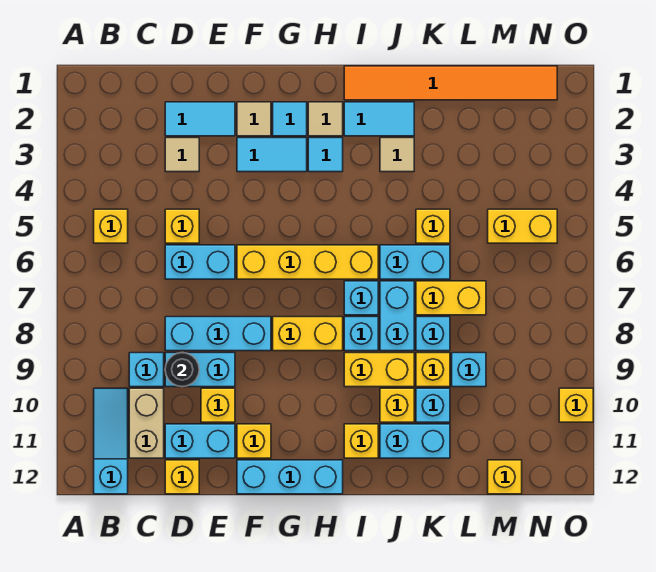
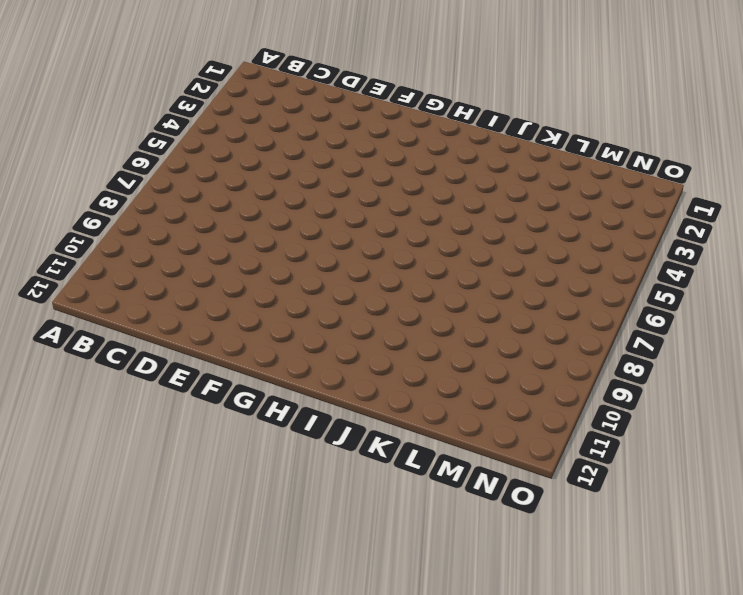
none -> yellow 1x1 brick [94,209,128,243]
none -> cyan 1x3 slope [94,388,128,494]
none -> cyan 1x1 brick [129,353,164,387]
none -> tan 1x2 brick [129,388,164,458]

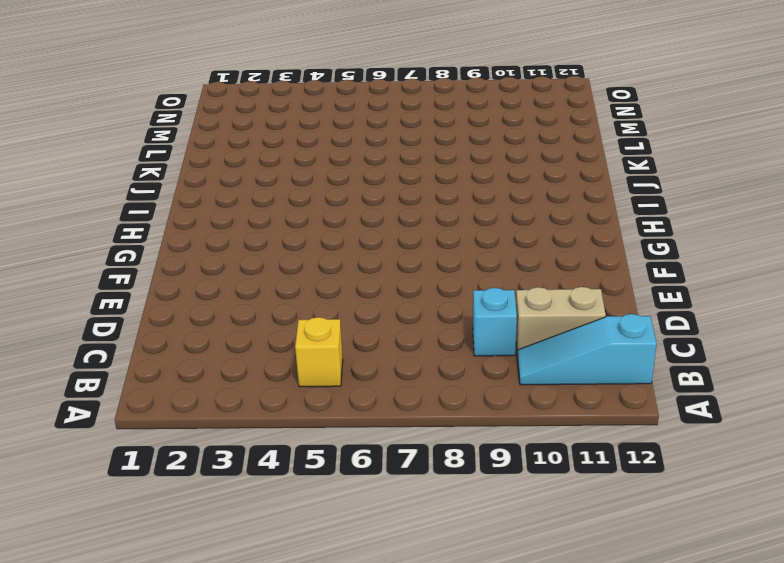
none -> cyan 1x2 tile [165,102,235,136]
none -> tan 1x1 tile [165,138,199,172]
none -> yellow 1x1 brick [165,209,199,243]
none -> cyan 1x2 brick [165,245,235,279]

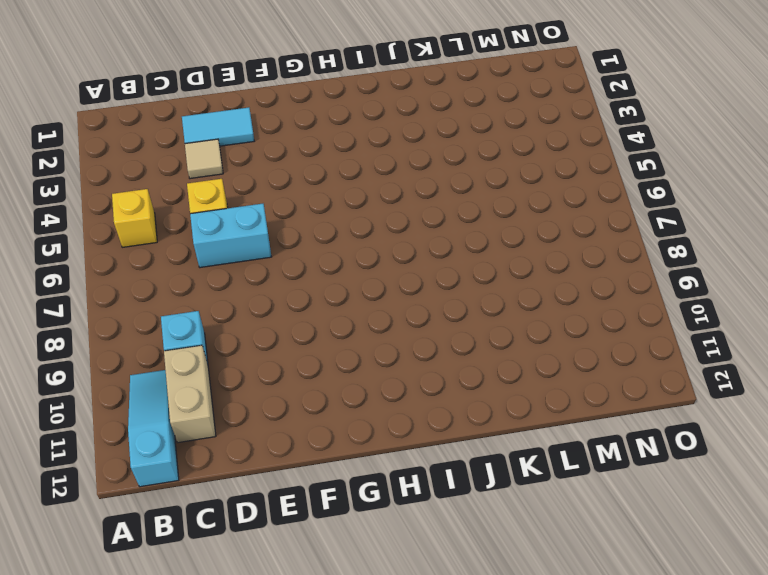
none -> cyan 1x3 brick [165,317,271,351]
none -> cyan 1x2 brick [165,353,235,387]
none -> cyan 1x2 brick [165,424,235,458]
none -> yellow 1x1 brick [165,460,199,494]

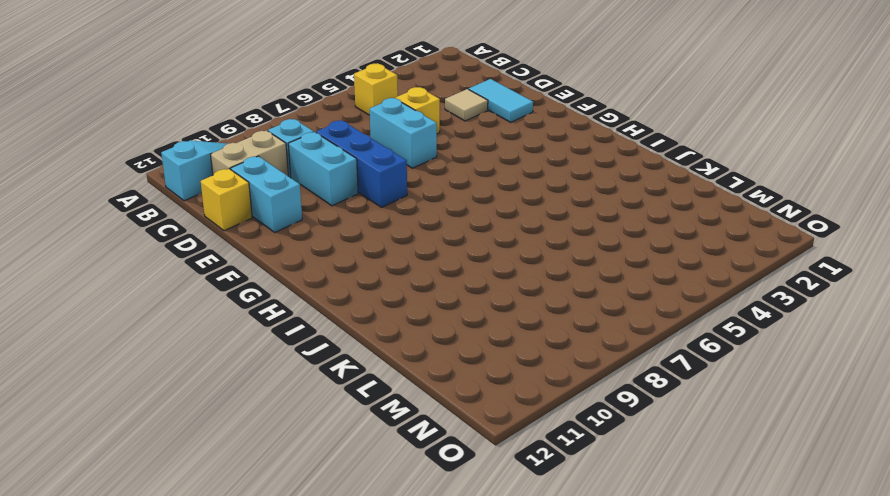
blue 1x3 brick [316,121,407,207] -> cyan 1x3 brick [165,317,271,351]
none -> yellow 1x1 brick [201,388,235,422]
none -> tan 1x1 tile [237,102,271,136]
none -> cyan 1x2 tile [237,138,307,172]
none -> yellow 1x4 brick [237,245,378,279]

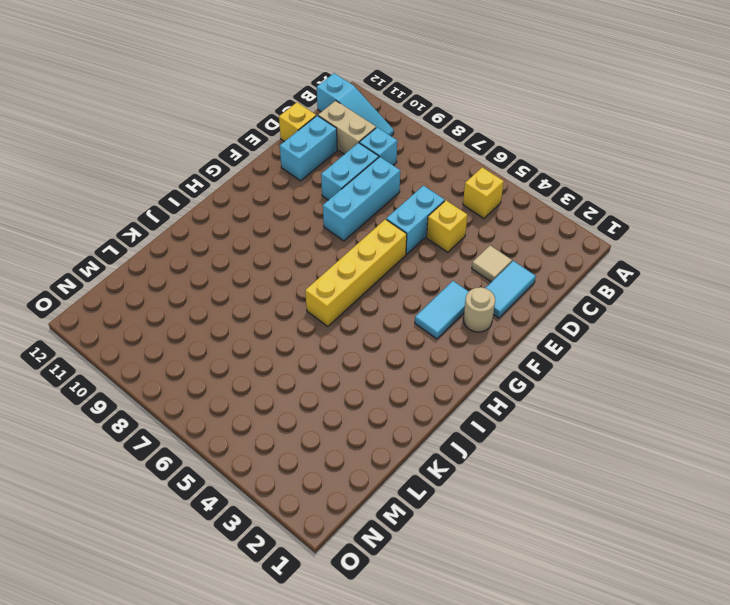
tan 1x1 round brick [463,287,495,332] -> tan 1x1 tile [237,102,271,136]
none -> yellow 1x1 brick [201,388,235,422]
none -> yellow 1x1 brick [237,424,271,458]
none -> cyan 1x3 brick [237,460,343,494]
none -> cyan 1x1 tile [273,102,307,136]

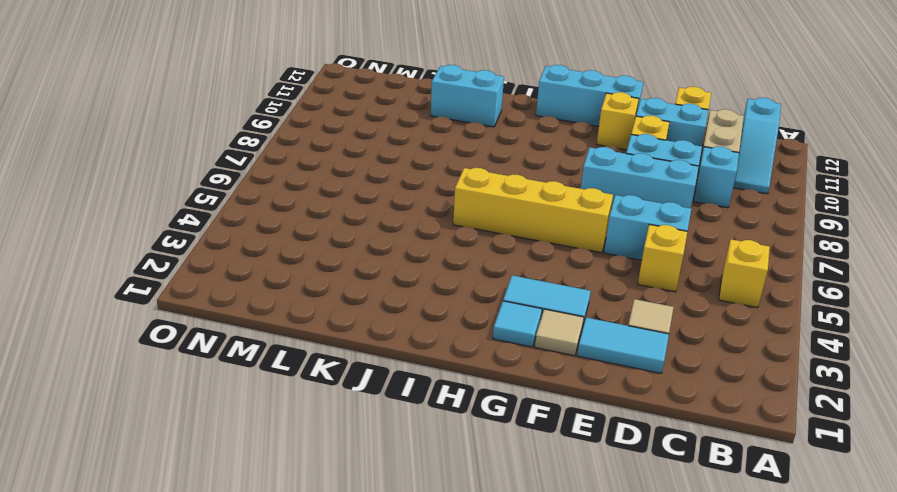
none -> yellow 1x2 brick [273,317,343,351]
none -> tan 1x1 tile [308,102,343,136]
none -> cyan 1x1 tile [308,138,343,172]
none -> orange 1x6 tile [344,66,557,100]

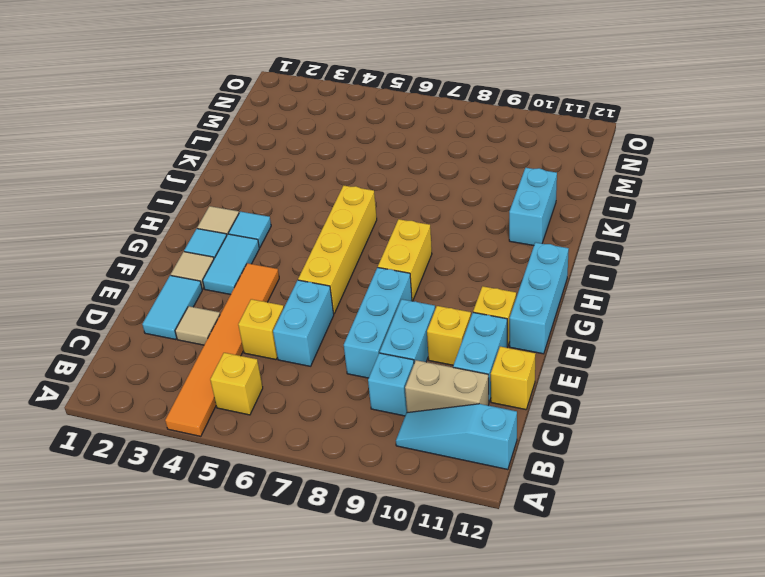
orange 1x6 tile [165,263,279,436] -> orange 1x6 tile moved to [344,66,557,100]
none -> cyan 1x2 tile [344,102,414,136]
none -> cyan 1x1 brick [344,281,378,315]
none -> cyan 1x1 brick [344,317,378,351]
none -> yellow 1x2 brick [344,353,414,387]

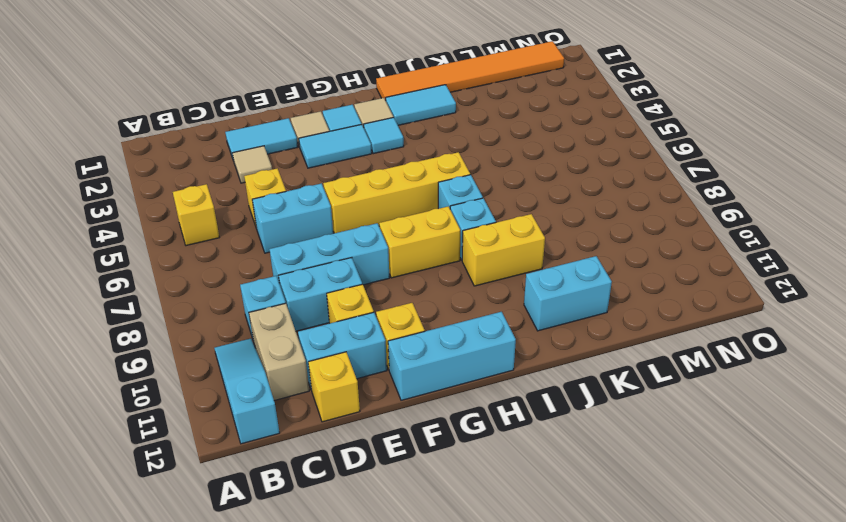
none -> yellow 1x1 brick [344,424,378,458]
none -> tan 1x1 tile [380,138,414,172]
none -> cyan 1x2 brick [380,245,450,279]
none -> cyan 1x2 brick [380,281,414,351]

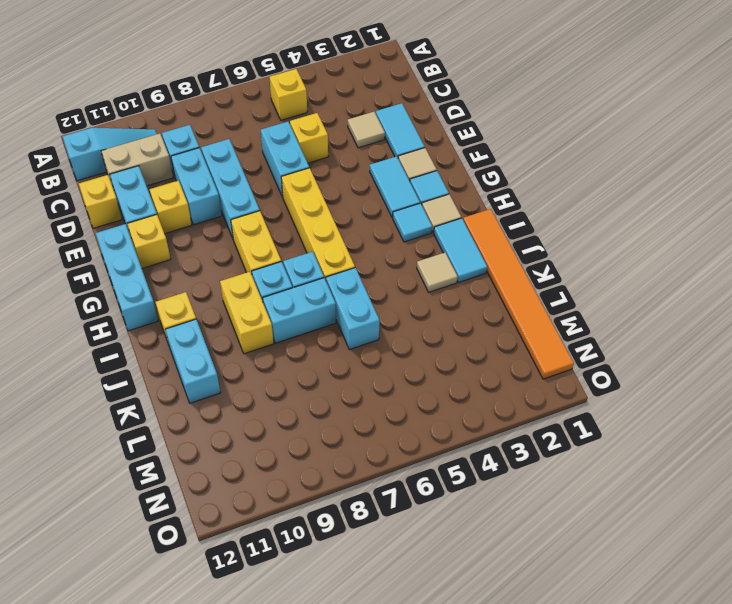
none -> yellow 1x1 brick [380,388,414,422]
none -> yellow 1x1 brick [416,209,450,243]
none -> yellow 1x2 brick [416,281,486,315]
none -> cyan 1x1 brick [416,317,450,351]

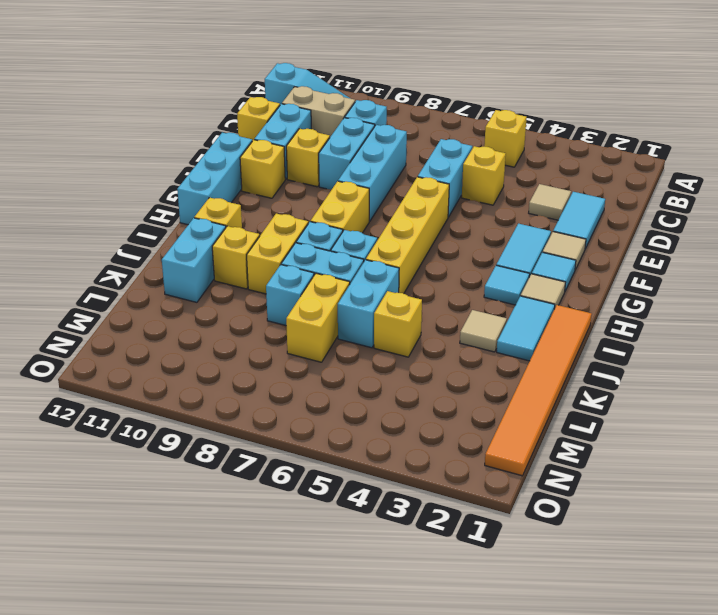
none -> yellow 1x1 brick [416,353,450,387]
none -> cyan 1x1 brick [416,388,450,422]
none -> cyan 1x1 brick [452,353,486,387]
none -> yellow 1x2 brick [488,209,557,243]

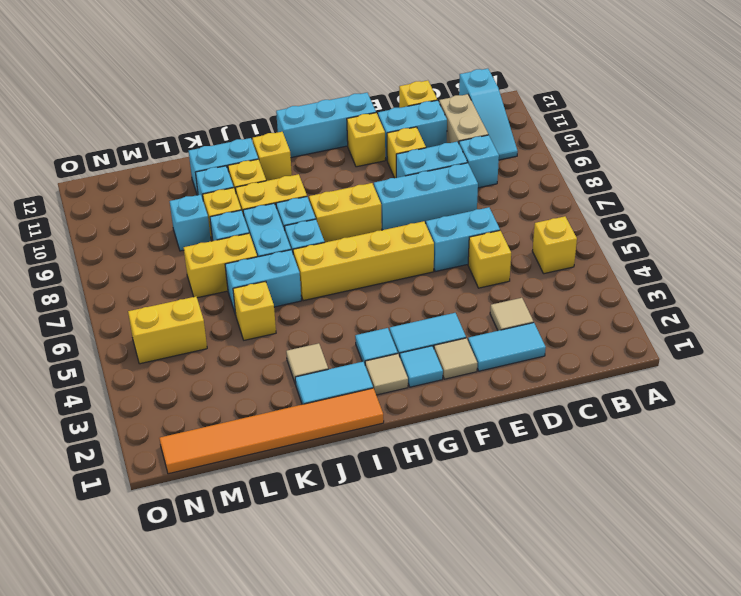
none -> yellow 1x1 brick [488,460,522,494]
none -> yellow 1x1 brick [559,388,593,422]
none -> black 1x1 round brick [165,353,199,387]

